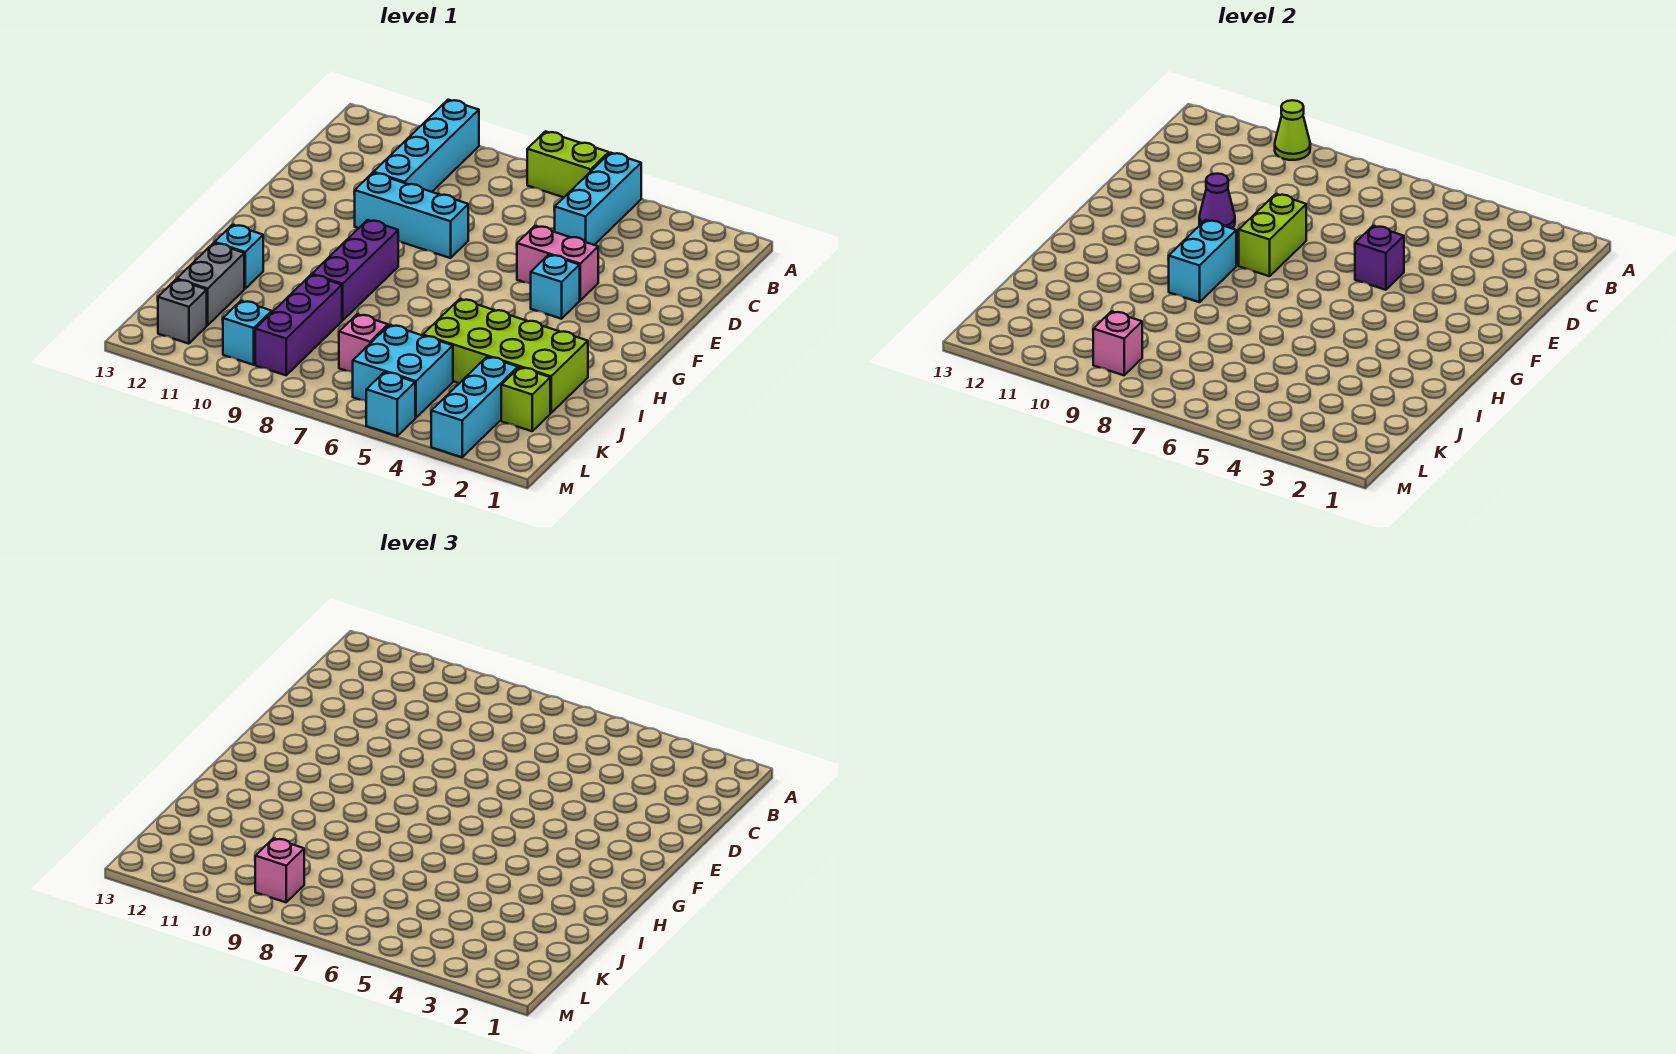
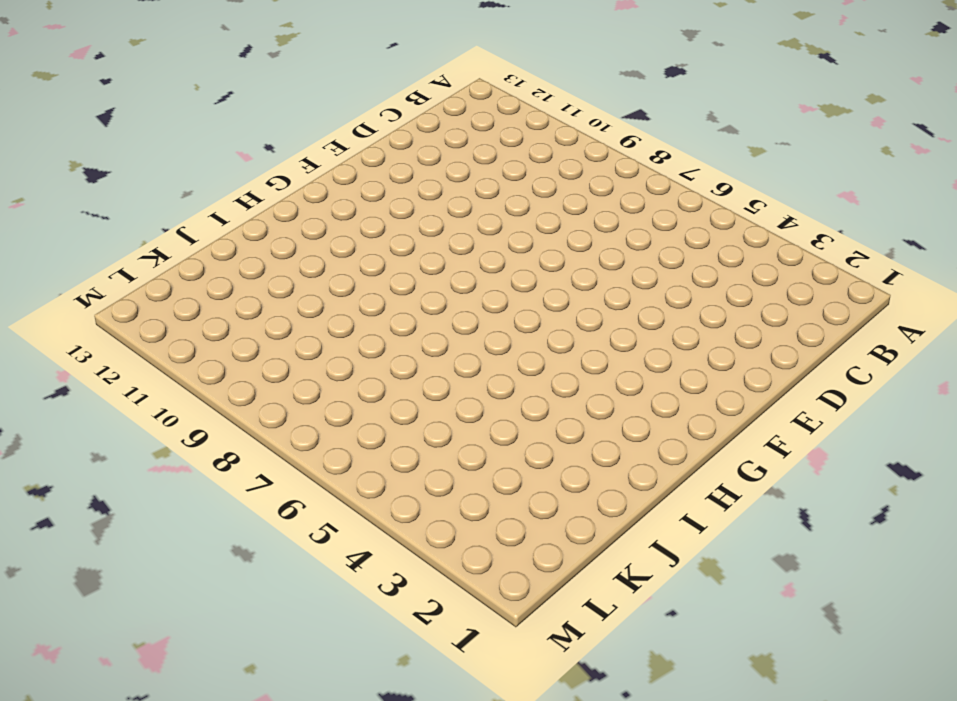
none -> cyan 1x3 brick [555,153,641,245]
none -> lime 1x2 brick [527,131,609,197]
none -> cyan 1x4 brick [374,100,479,192]

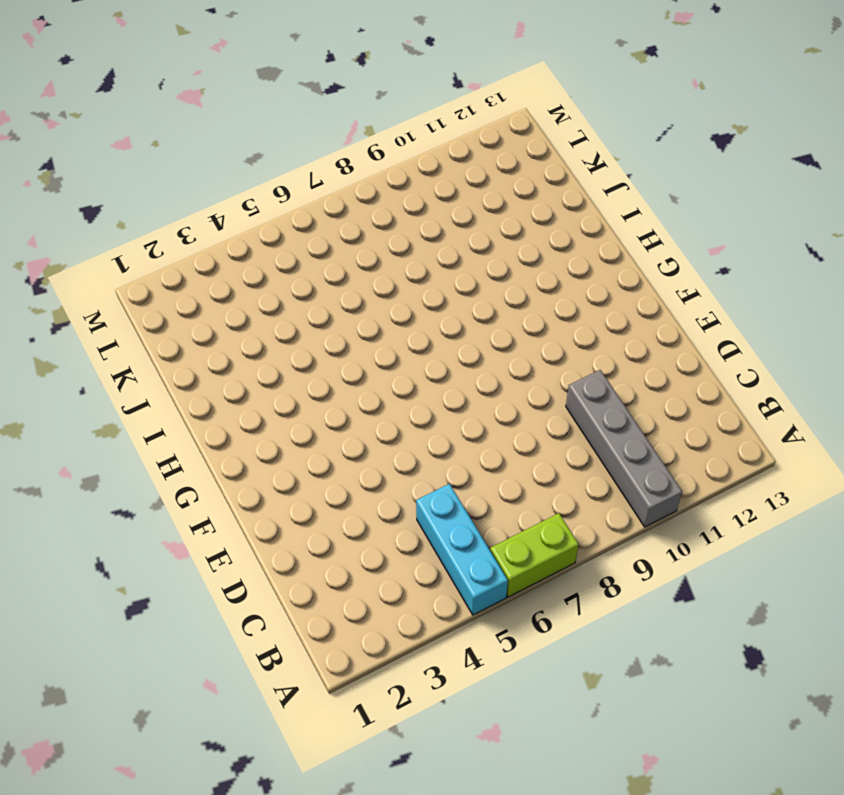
grey 1x4 brick [566,370,682,527] -> cyan 1x4 brick [374,100,479,192]
none -> pink 1x2 brick [517,226,598,300]
none -> cyan 1x3 brick [355,173,468,258]
none -> cyan 1x1 brick [531,255,580,319]

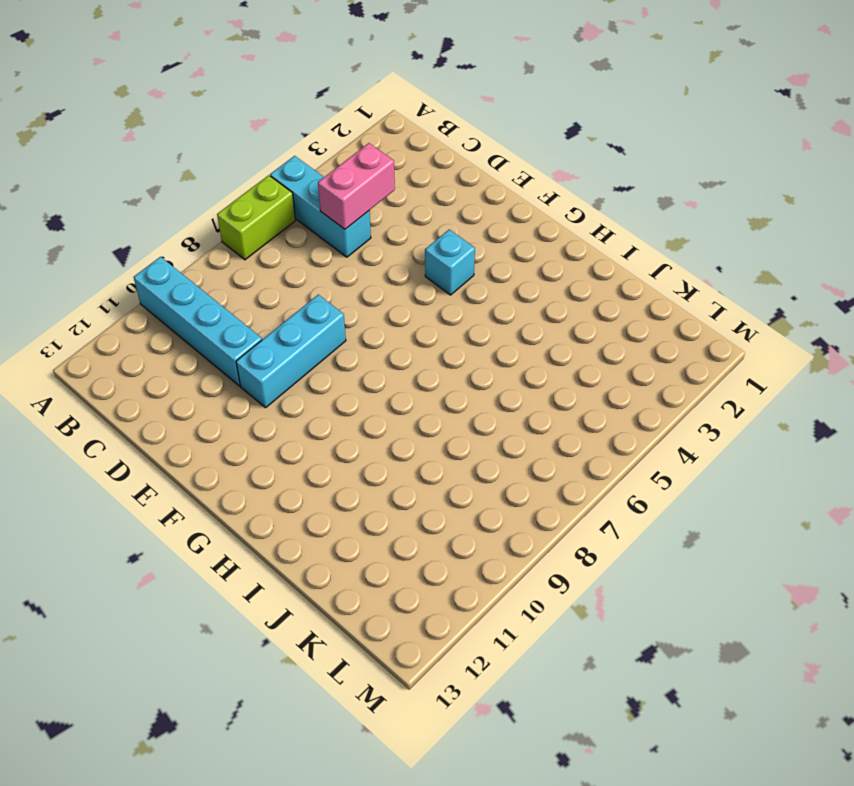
pink 1x2 brick [318,143,395,229] -> pink 1x2 brick moved to [517,226,598,300]
none -> purple 1x3 brick [312,220,398,321]
none -> lime 2x4 brick [423,299,588,413]
none -> cyan 1x1 brick [214,225,263,289]

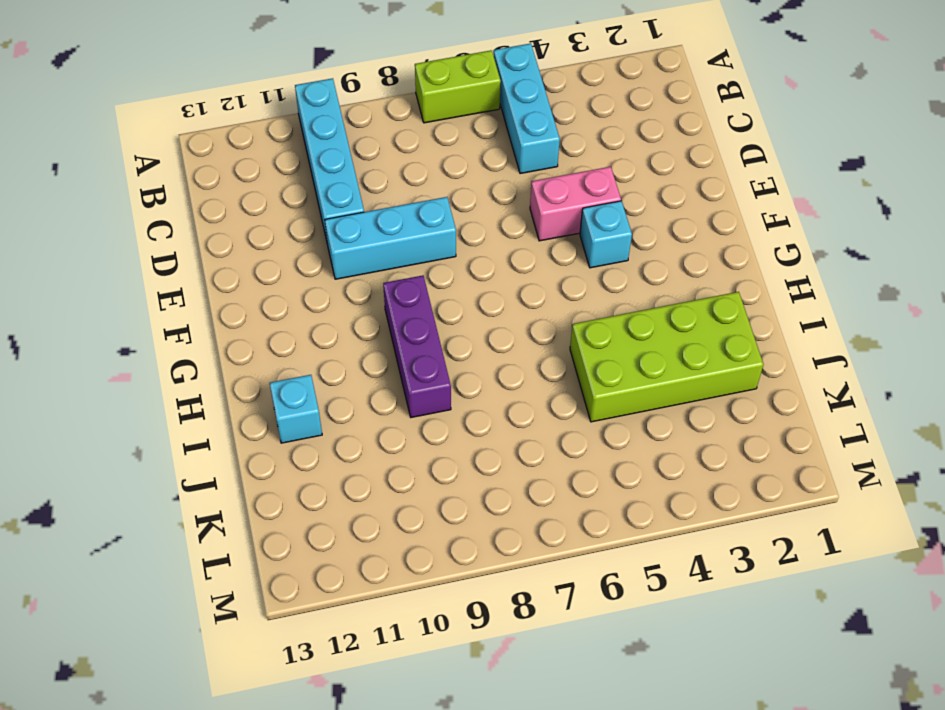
none -> purple 1x3 brick [255,275,342,375]
none -> grey 1x2 brick [177,243,244,325]
none -> lime 1x1 brick [501,367,550,431]

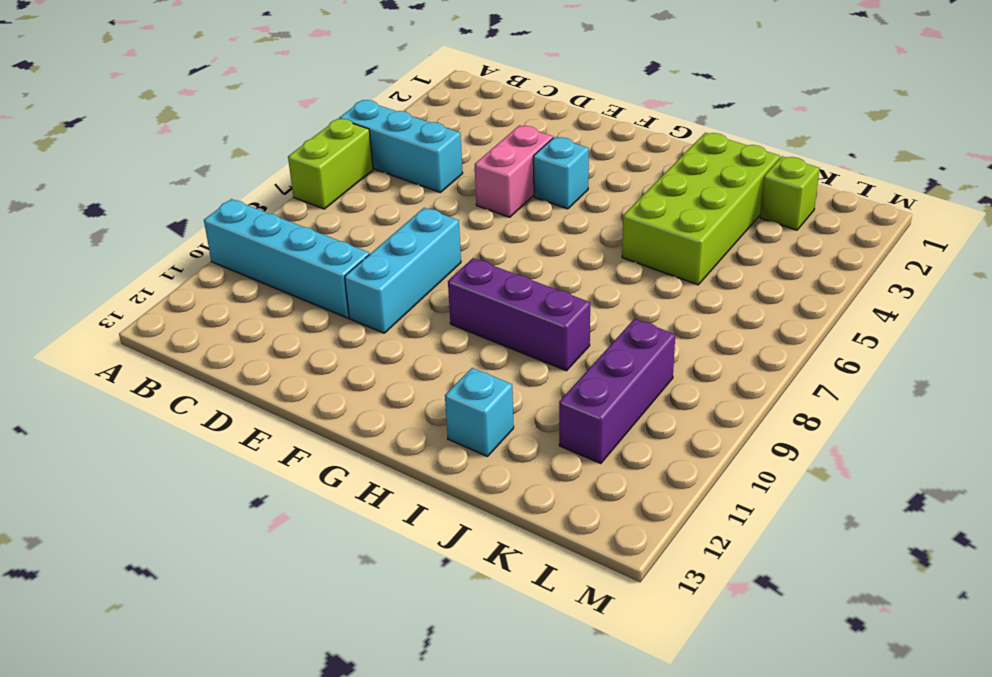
purple 1x3 brick [559,319,675,464] -> purple 1x3 brick turned to [255,275,342,375]
none -> grey 1x2 brick [177,243,244,325]
none -> cyan 1x3 brick [431,357,518,457]
none -> cyan 2x2 brick [353,325,453,418]

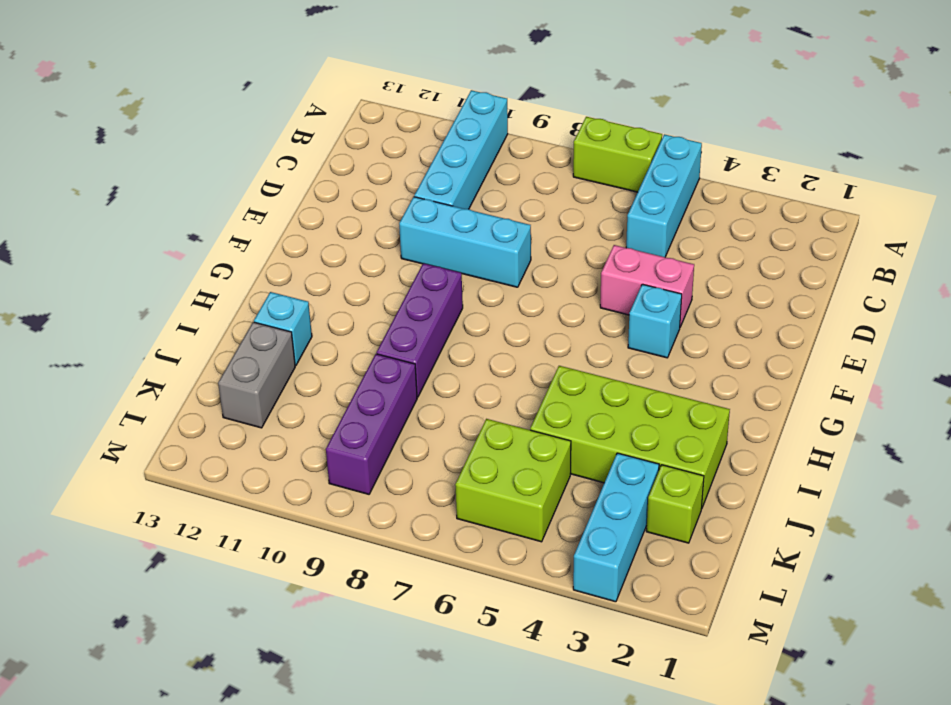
lime 2x2 brick [455,419,571,542] -> cyan 2x2 brick [353,325,453,418]
none -> pink 1x1 brick [339,314,388,373]
none -> cyan 1x1 brick [223,301,272,365]
none -> grey 1x1 brick [158,279,207,344]

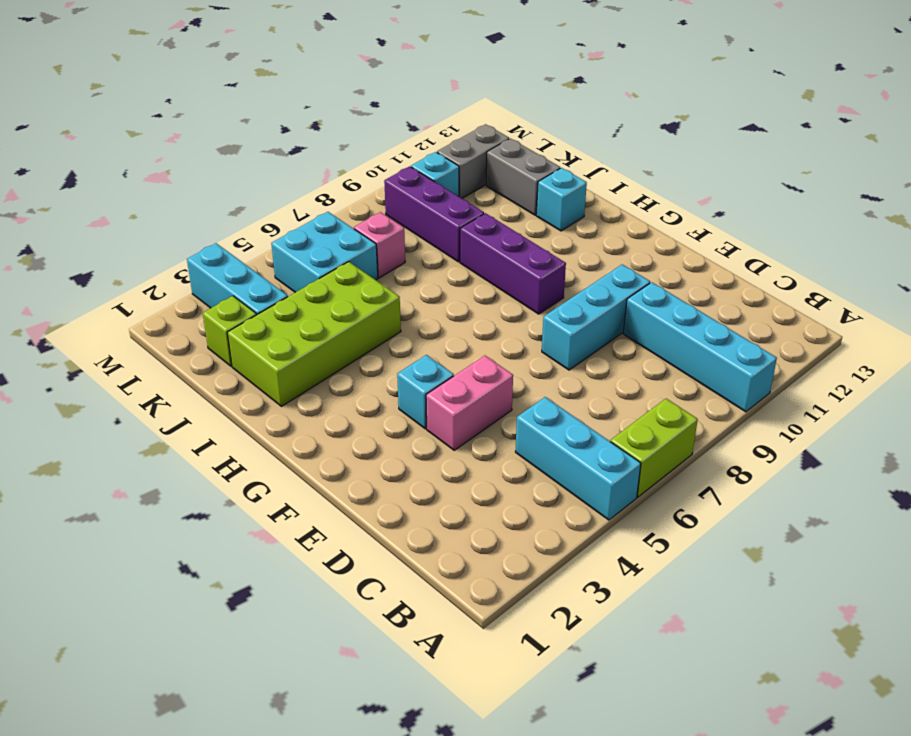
grey 1x2 brick [437,124,509,198] -> grey 1x1 brick [158,279,207,344]
none -> cyan 1x1 brick [366,372,415,436]
none -> lime 1x1 cone [1275,100,1310,160]
none -> purple 1x1 brick [1355,226,1404,290]

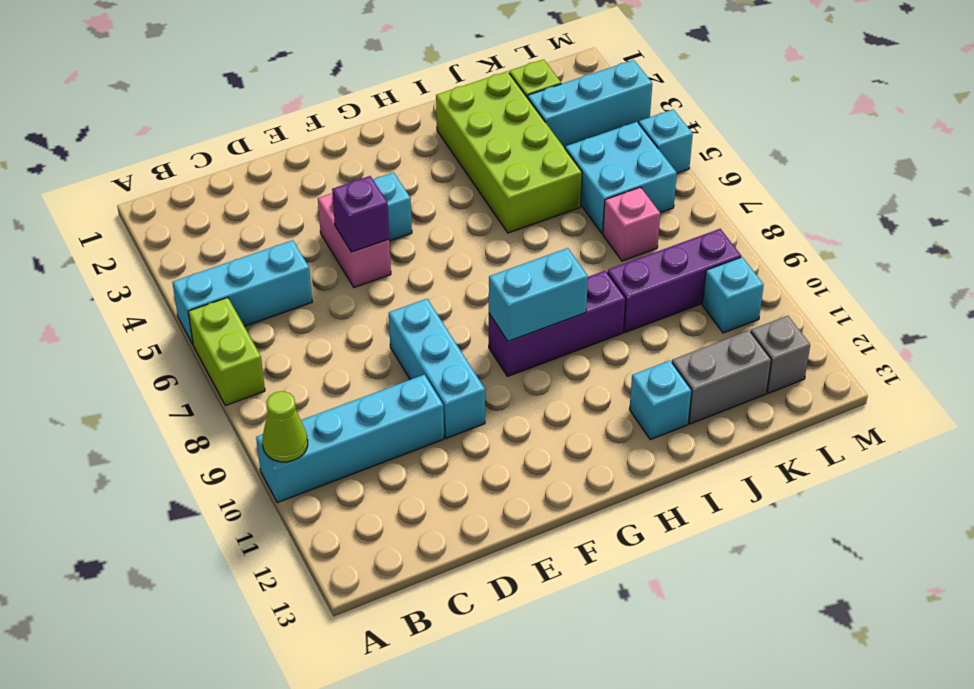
none -> lime 1x2 brick [1239,194,1306,276]
none -> purple 1x1 cone [1199,174,1235,228]
none -> pink 1x1 brick [1093,311,1142,375]

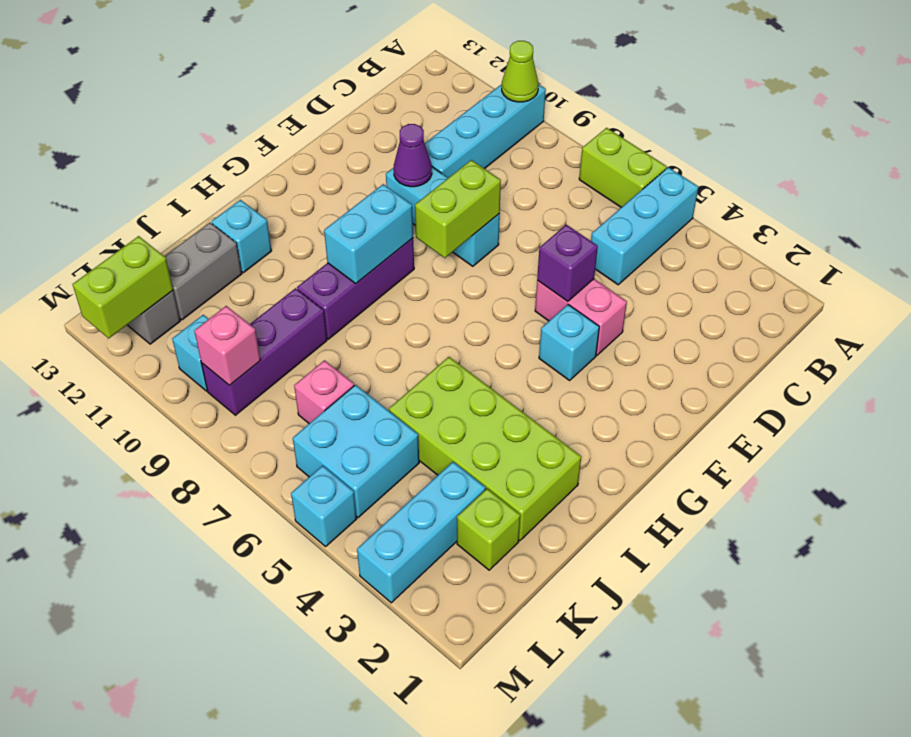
lime 1x2 brick [73,236,173,338] -> none
none -> pink 1x1 brick [255,838,304,902]

